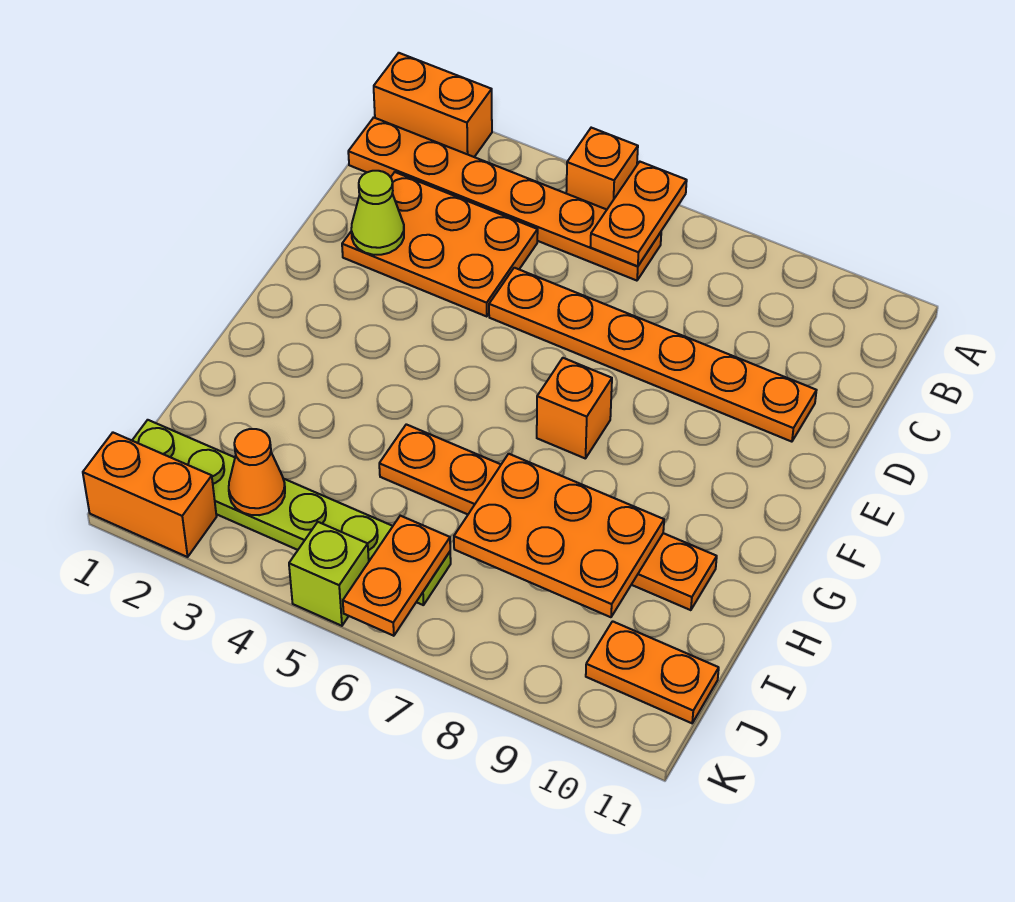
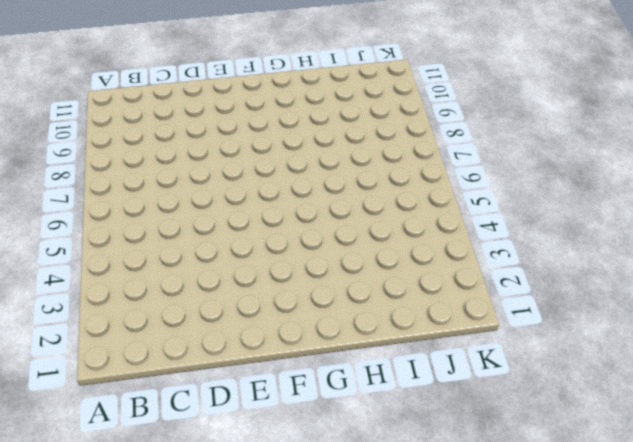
none -> orange 1x2 brick [374,53,492,157]
none -> orange 1x1 brick [566,128,638,209]
none -> orange 1x6 plate [348,118,661,281]

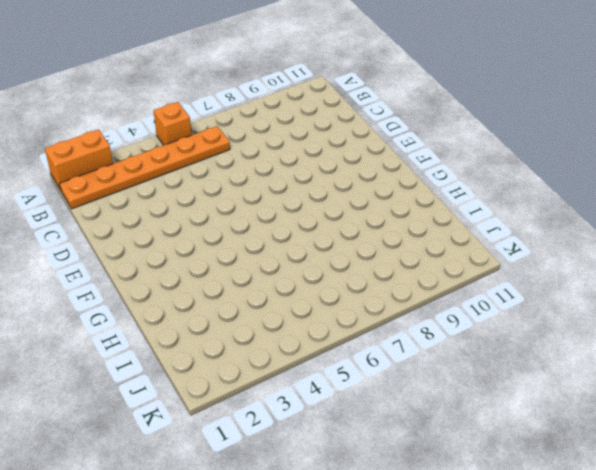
none -> orange 2x3 plate [342,172,538,316]
none -> orange 1x6 plate [489,268,816,442]
none -> orange 1x1 brick [537,358,612,459]

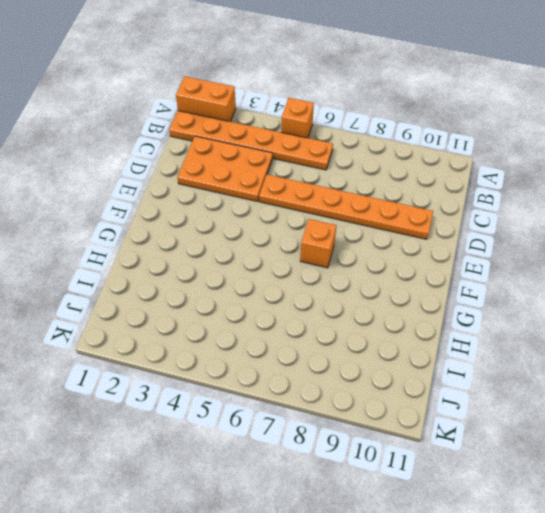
none -> orange 1x6 plate [379,424,717,610]
none -> lime 1x6 plate [132,420,451,605]
none -> orange 1x2 plate [586,621,719,723]

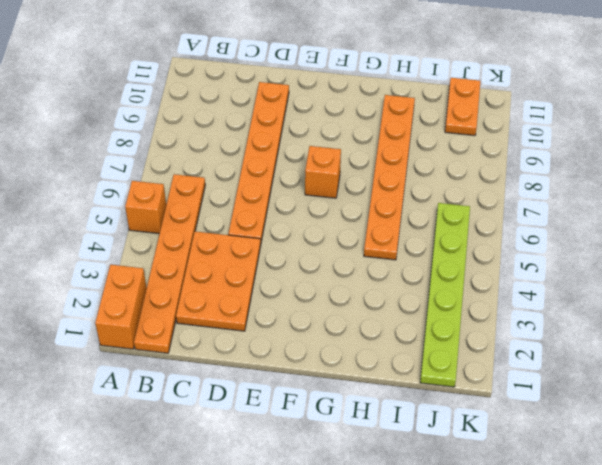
none -> orange 1x2 brick [83,433,217,557]
none -> lime 1x1 brick [289,522,369,626]
none -> orange 1x2 plate [590,162,687,266]

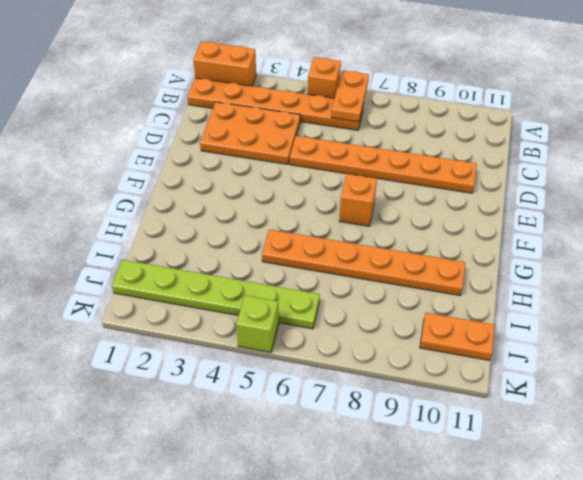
none -> orange 1x2 brick [83,433,217,557]
none -> lime 1x1 cone [351,171,404,255]
none -> orange 2x3 plate [454,454,664,617]

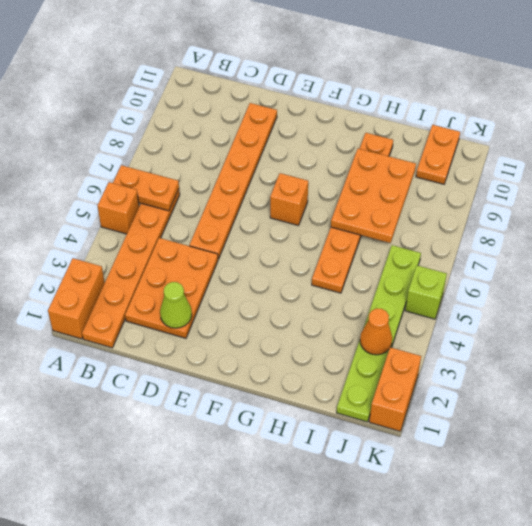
none -> orange 1x2 plate [343,516,450,636]

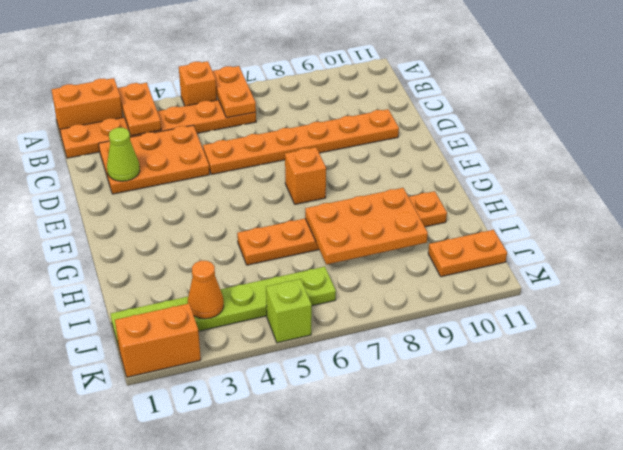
orange 1x2 plate [118,83,161,136] -> orange 1x2 plate moved to [343,516,450,636]

